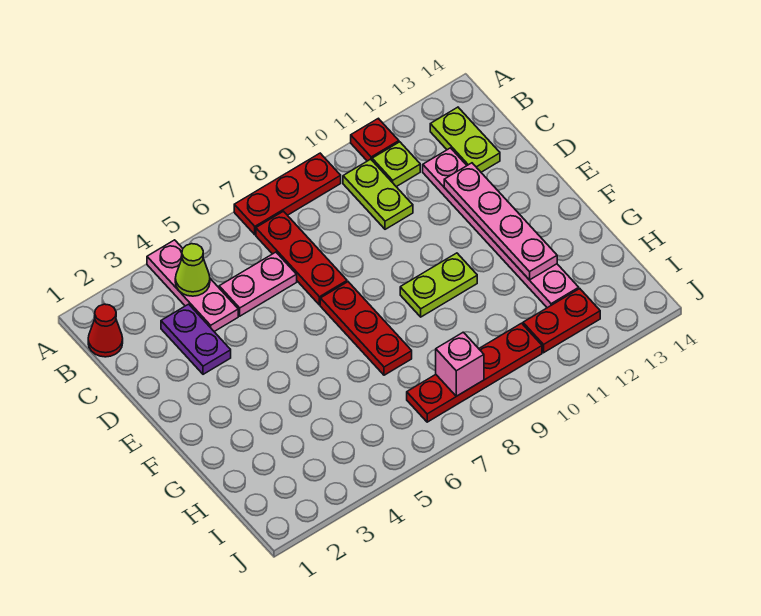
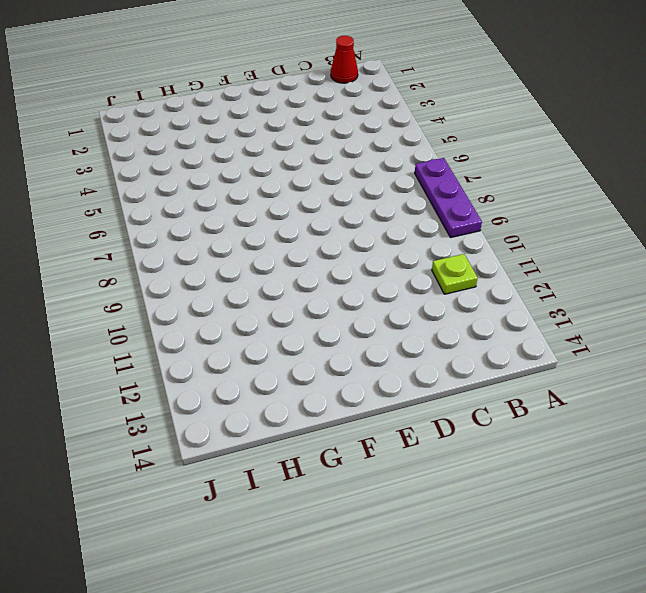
purple 1x3 plate [415,158,482,238] -> red 1x3 plate [234,153,341,235]
none -> pink 1x3 plate [147,240,238,332]
none -> red 1x1 plate [351,118,399,161]
none -> red 1x3 plate [256,211,347,305]

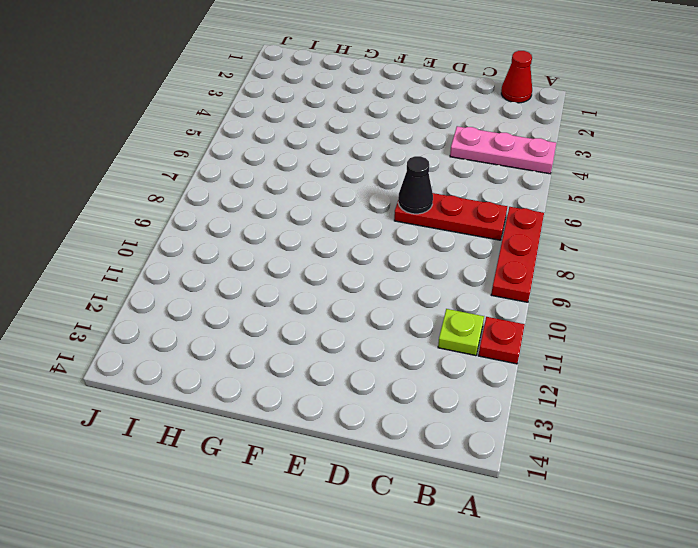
black 1x1 cone [398,156,433,214] -> none
none -> lime 1x2 plate [343,159,413,229]
none -> lime 1x2 plate [430,107,500,172]
none -> purple 1x2 plate [161,304,231,374]

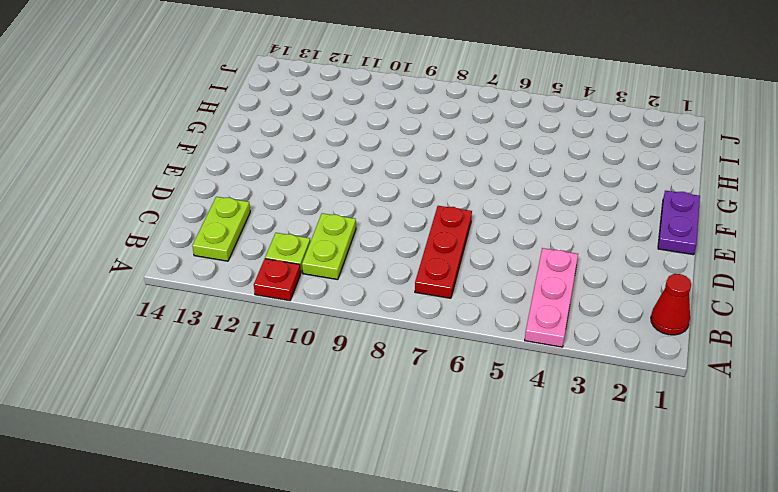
purple 1x2 plate [658,191,700,255] -> purple 1x2 plate moved to [161,304,231,374]
none -> red 1x3 plate [234,153,341,235]
none -> pink 1x2 plate [219,252,297,316]
none -> pink 1x6 plate [423,148,579,308]

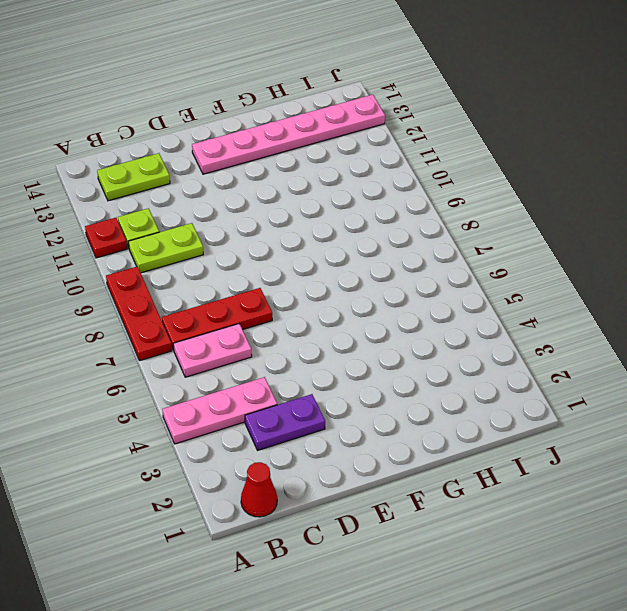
pink 1x2 plate [173,324,252,377] -> pink 1x2 plate turned to [219,252,297,316]
pink 1x6 plate [192,95,385,174] -> pink 1x6 plate moved to [423,148,579,308]
none -> red 1x3 plate [320,282,412,375]
none -> lime 1x2 plate [400,253,477,317]
none -> red 1x4 plate [407,323,542,422]

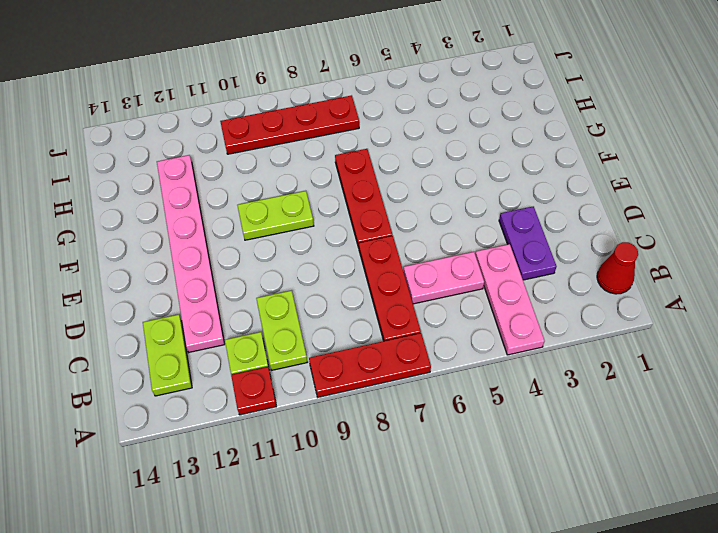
none -> red 1x2 plate [523,289,600,353]
none -> lime 1x1 cone [175,244,210,296]
none -> pink 1x4 plate [444,163,557,280]

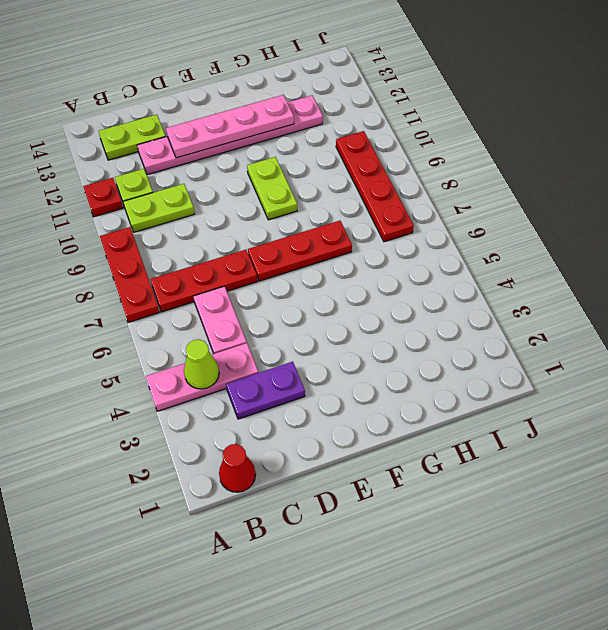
none -> red 1x2 plate [523,289,600,353]
none -> pink 1x1 brick [436,332,484,396]

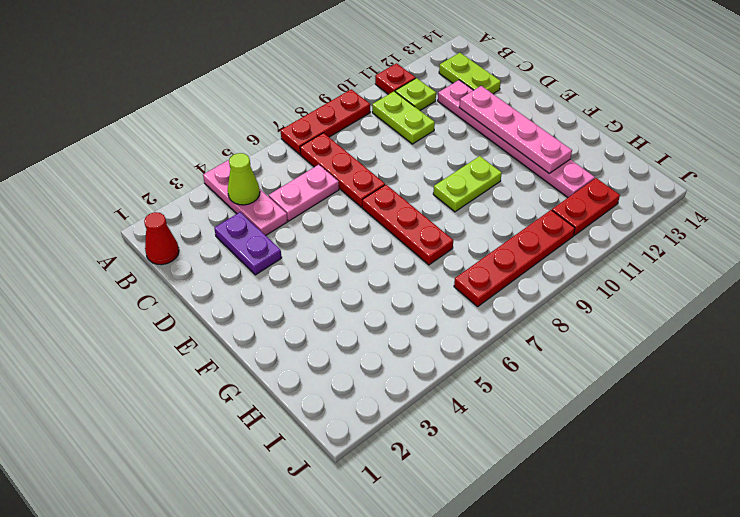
none -> pink 1x1 brick [436,332,484,396]

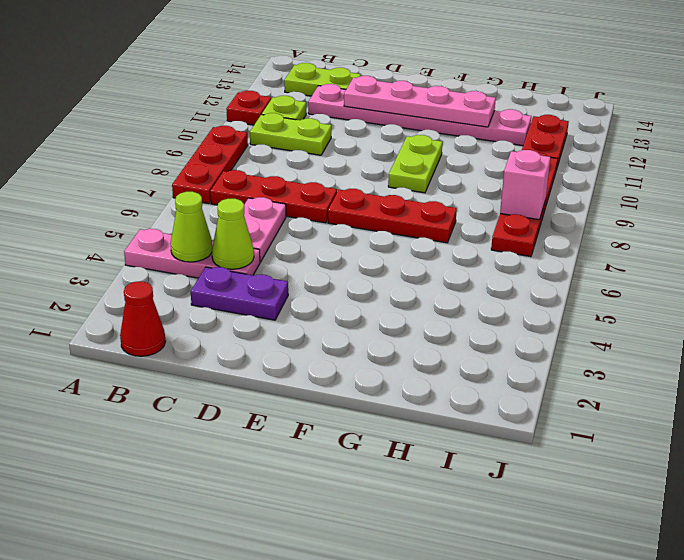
lime 1x1 cone [212,199,254,269] -> none

